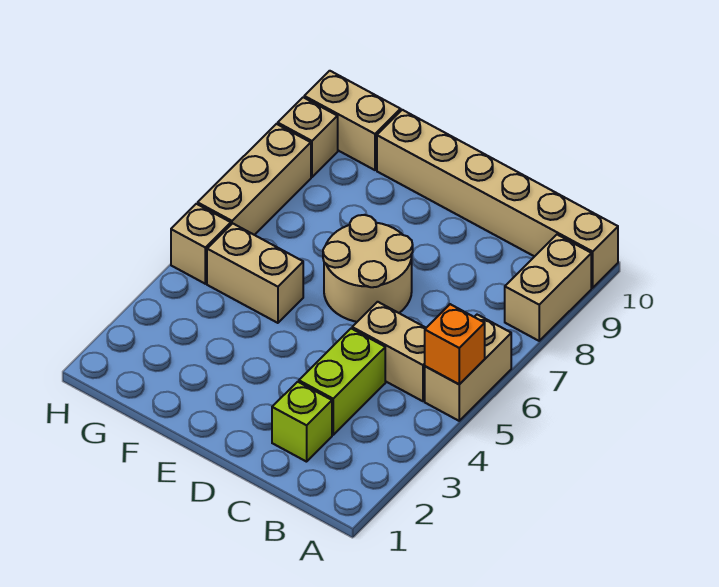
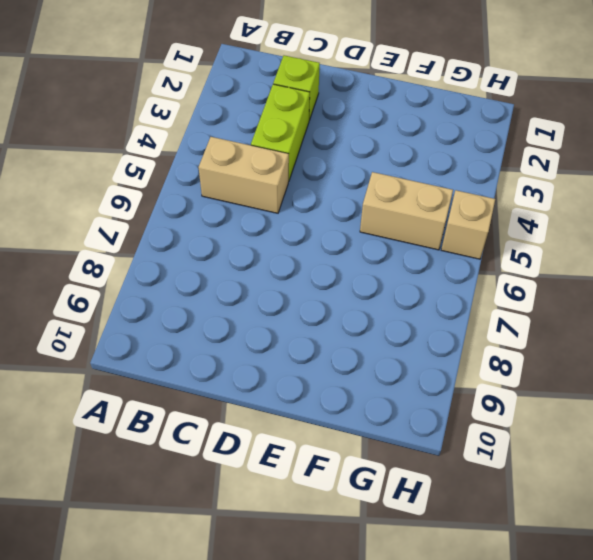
none -> tan 1x2 brick [425,315,511,421]
none -> tan 1x2 brick [505,235,591,341]
none -> tan 1x6 brick [377,110,618,288]

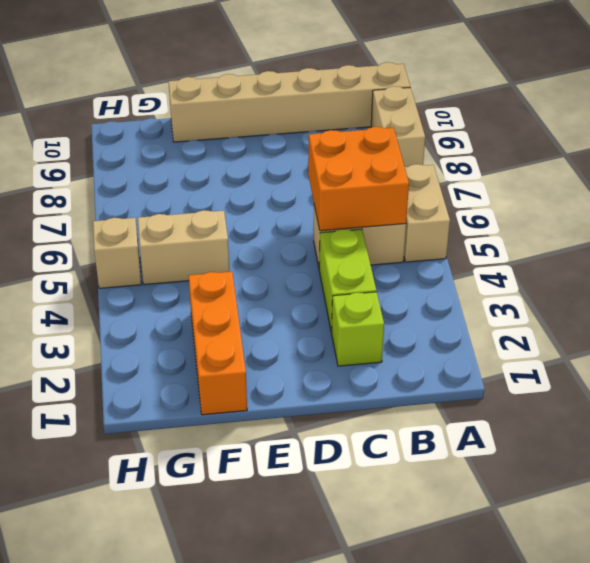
orange 2x2 brick [308,127,409,231] -> none
orange 1x3 brick [189,272,247,415] -> none
none -> tan 2x2 round brick [323,215,413,322]
none -> tan 1x2 brick [304,71,401,170]
none -> tan 1x3 brick [198,124,311,235]

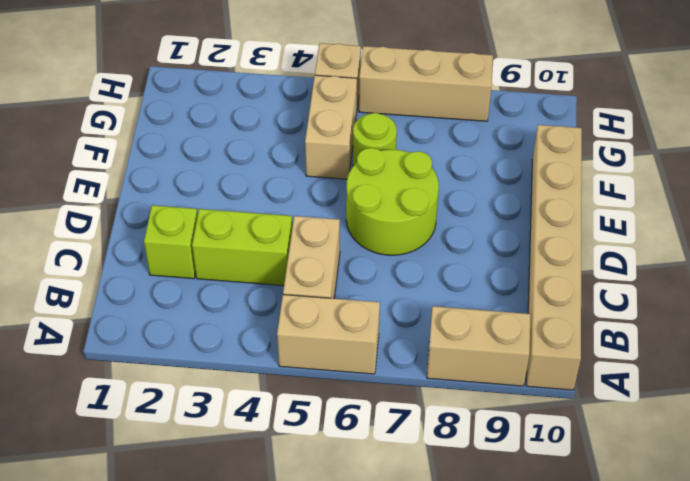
lime 2x2 round brick [346,148,439,255] -> tan 2x2 round brick [323,215,413,322]
lime 1x1 round brick [353,113,397,166] -> none
none -> tan 1x2 brick [304,71,401,170]
none -> tan 1x1 brick [278,97,338,177]
none -> orange 1x1 brick [425,304,485,384]

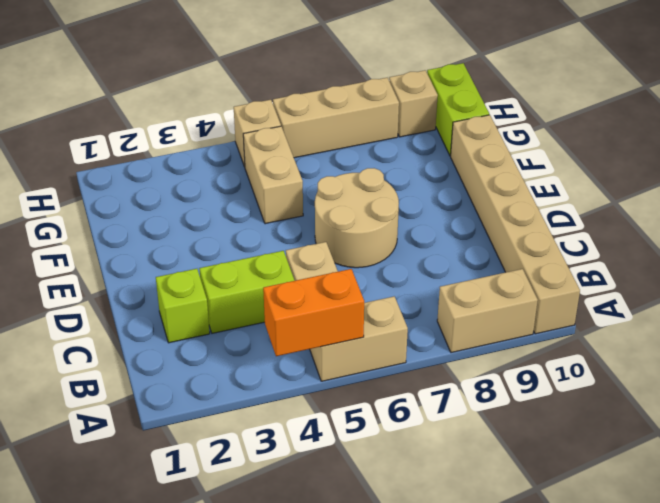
orange 1x2 brick [263,269,364,356] -> orange 1x1 brick [425,304,485,384]
lime 1x2 brick [427,63,489,156] -> tan 1x2 brick [304,71,401,170]

